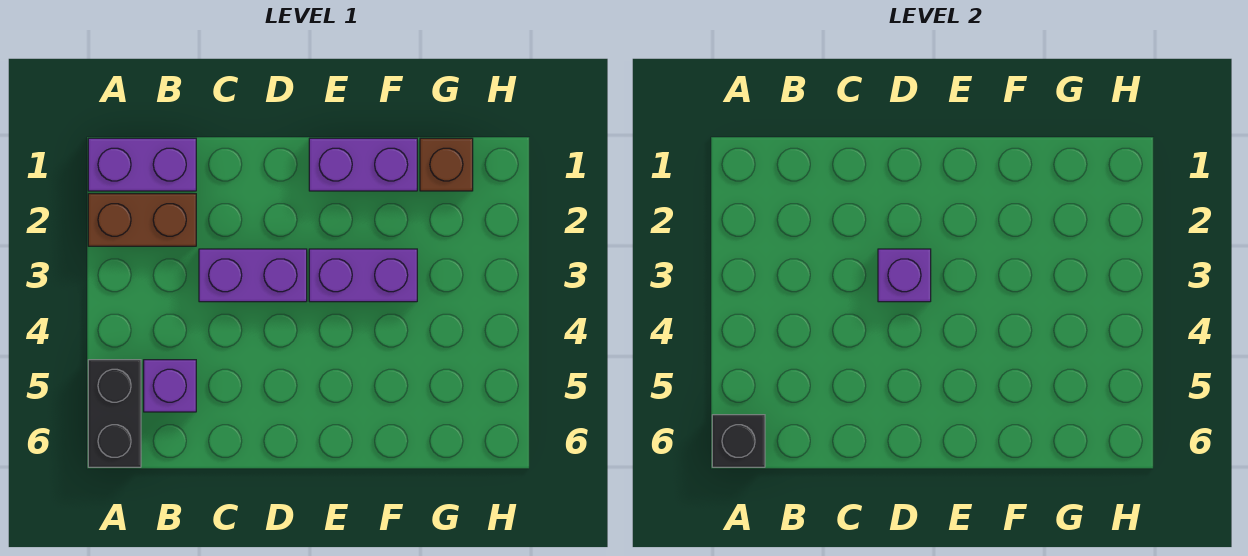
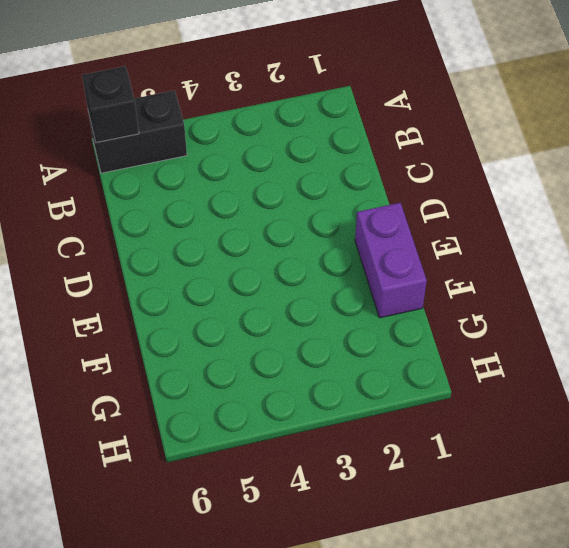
none -> purple 1x2 brick [88,138,196,191]
none -> brown 1x2 brick [88,194,196,246]

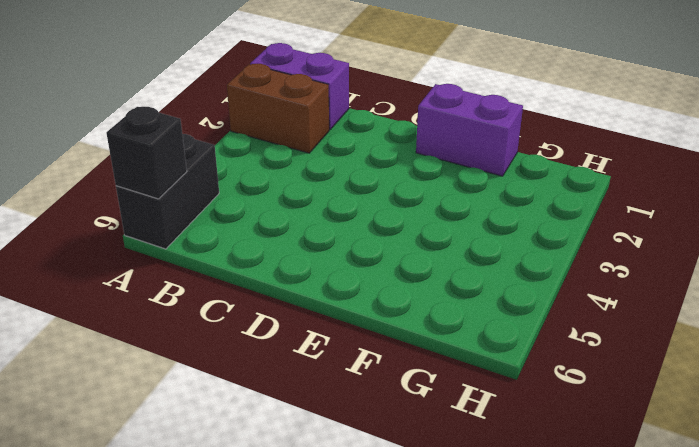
none -> purple 1x1 brick [144,360,196,412]
none -> purple 1x2 brick [199,249,307,302]

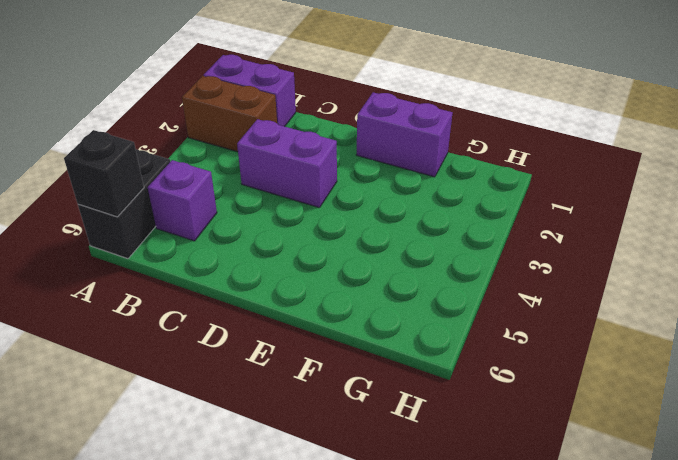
none -> purple 1x2 brick [309,249,417,302]
none -> brown 1x1 brick [420,138,473,191]

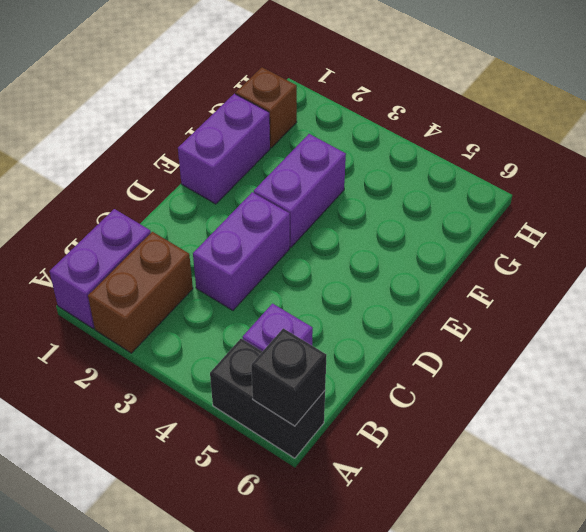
none -> purple 1x1 brick [878,249,931,302]

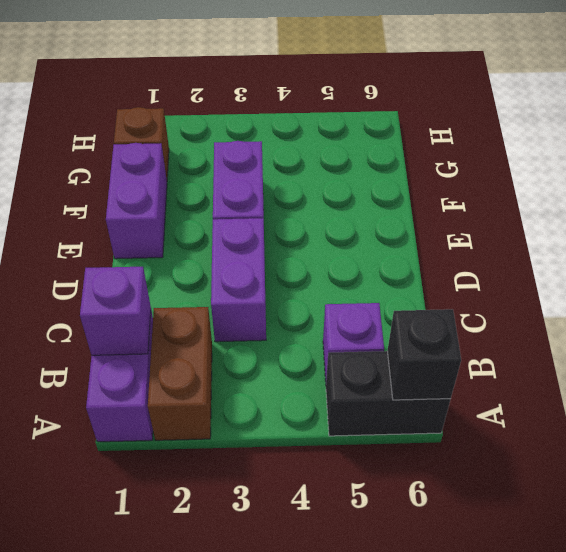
purple 1x1 brick [80,267,151,355] -> purple 1x1 brick moved to [878,249,931,302]

